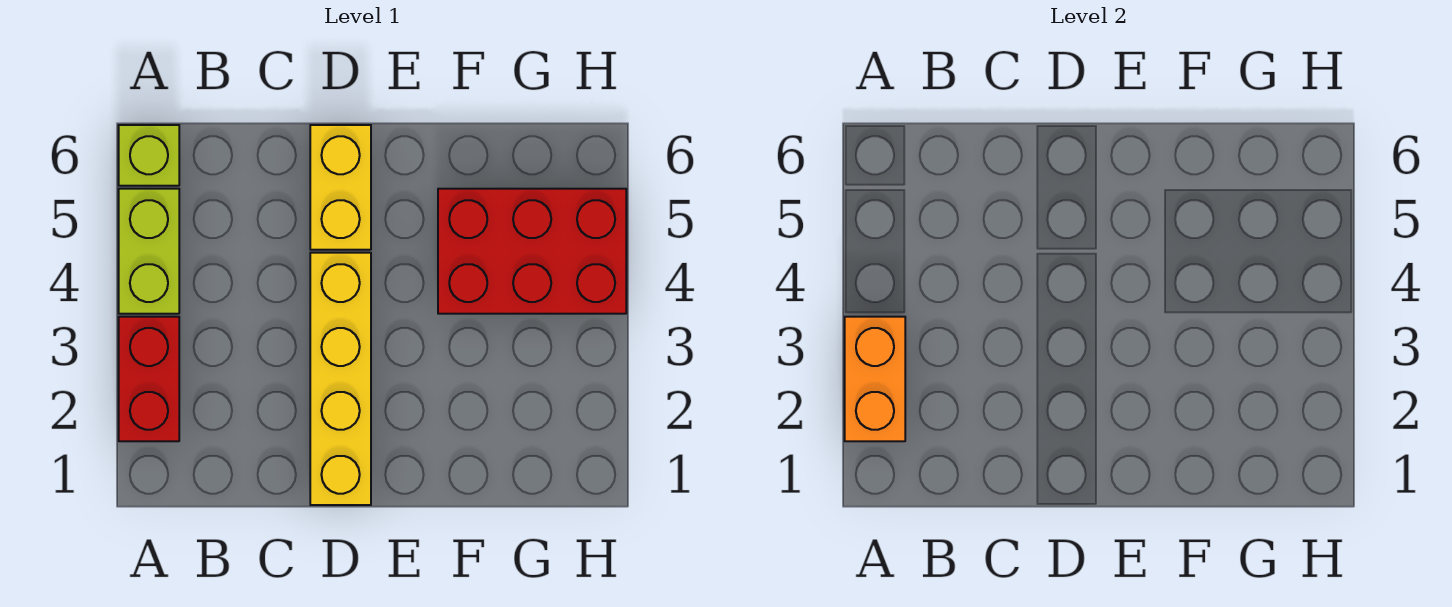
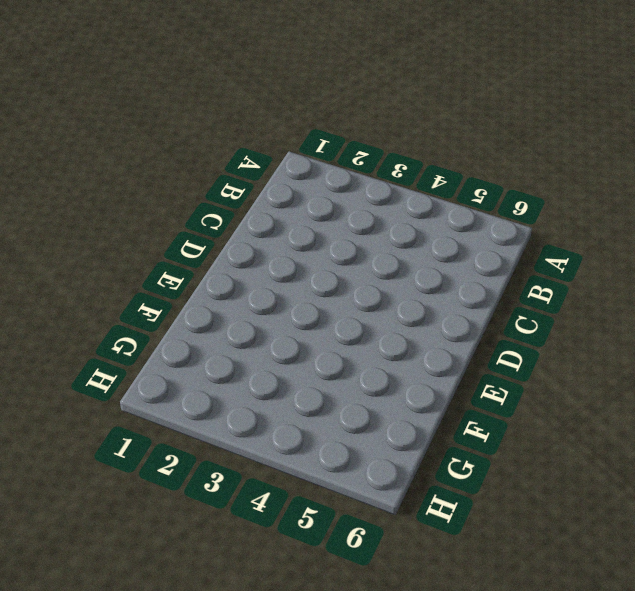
none -> red 1x2 brick [119,317,179,441]
none -> lime 1x2 brick [119,189,179,314]

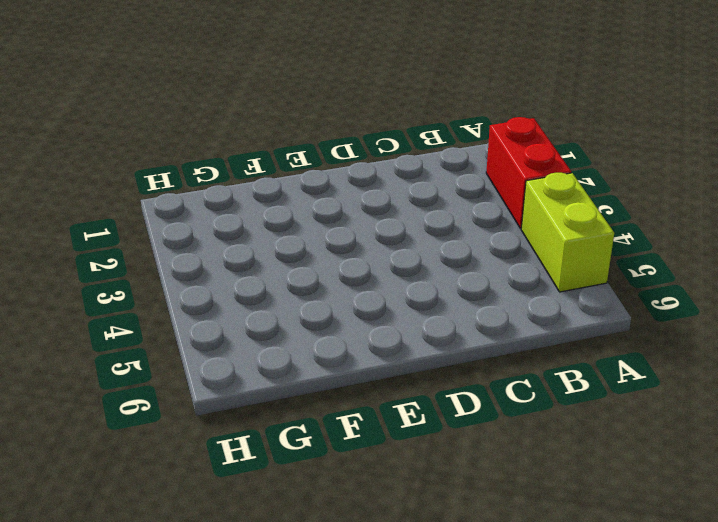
none -> lime 1x1 brick [119,125,179,186]
none -> yellow 1x4 brick [310,253,371,505]

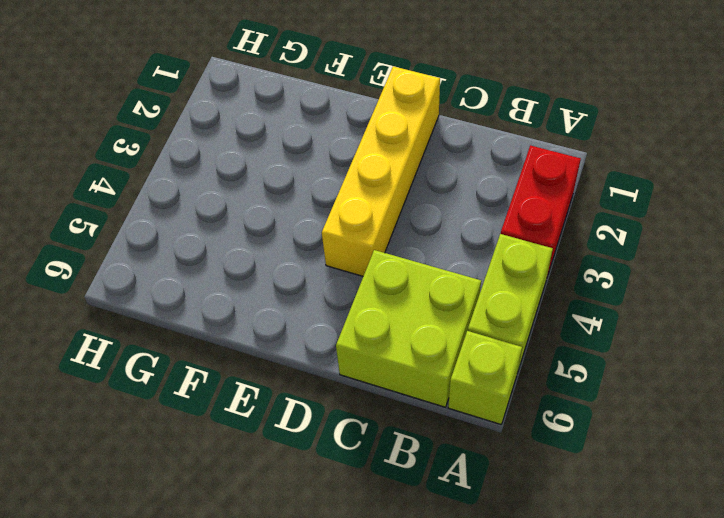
lime 2x2 brick [336,250,481,407] -> none
none -> yellow 1x2 brick [310,125,371,250]
none -> red 2x3 brick [438,189,626,314]

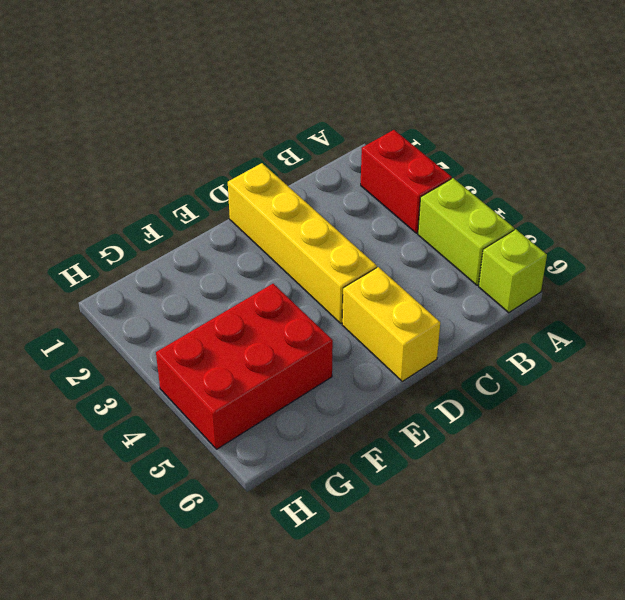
none -> orange 1x2 brick [845,317,905,441]

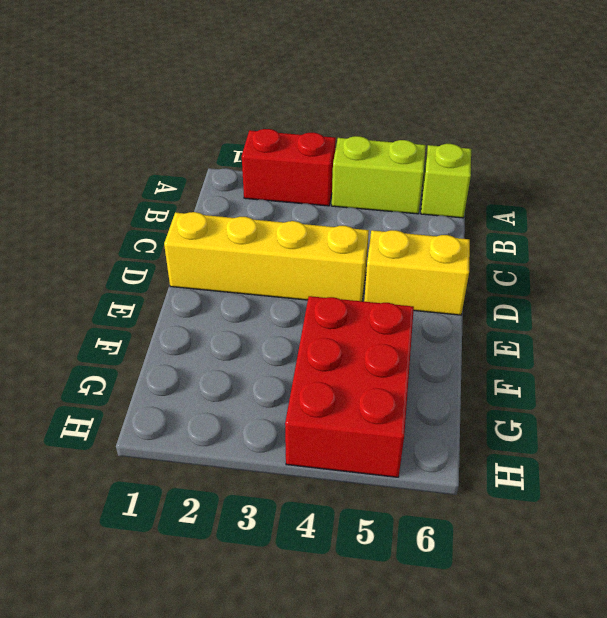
none -> orange 1x2 brick [845,317,905,441]

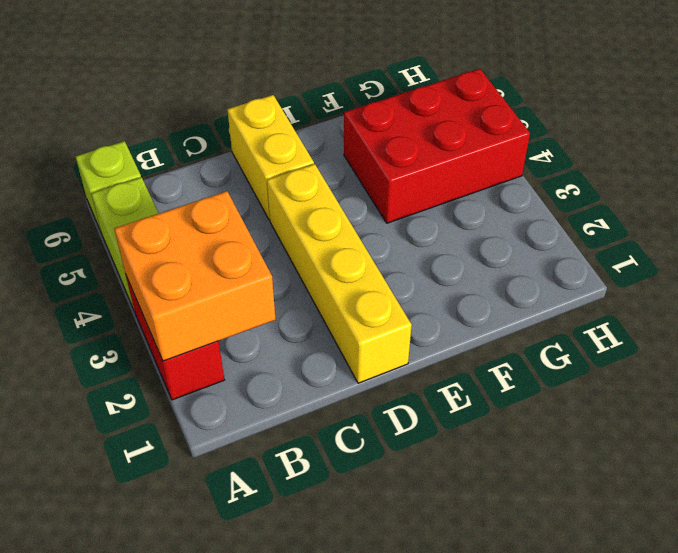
orange 2x2 brick [114,191,276,361] -> orange 1x2 brick [845,317,905,441]

